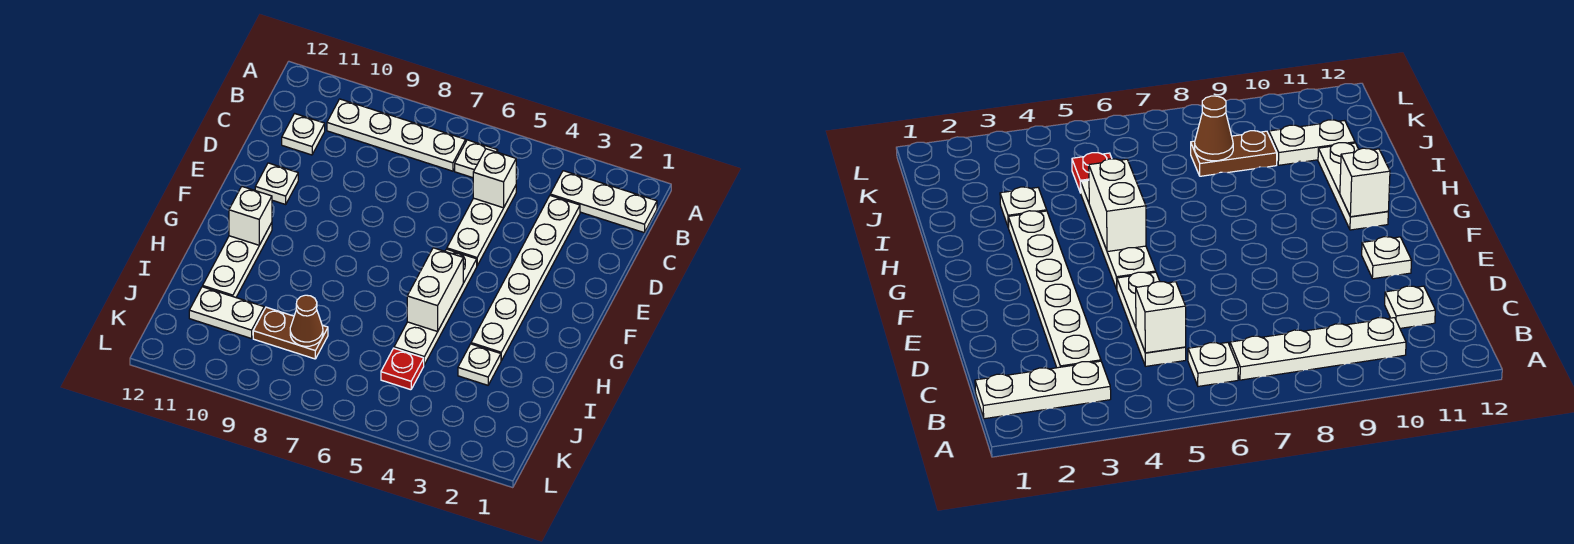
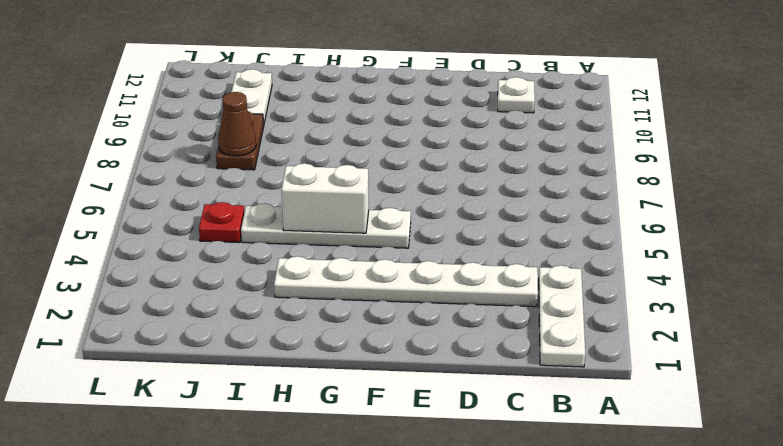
none -> white 1x1 plate [455,140,498,178]
none -> white 1x4 plate [327,99,466,171]
none -> white 1x3 plate [447,186,516,265]

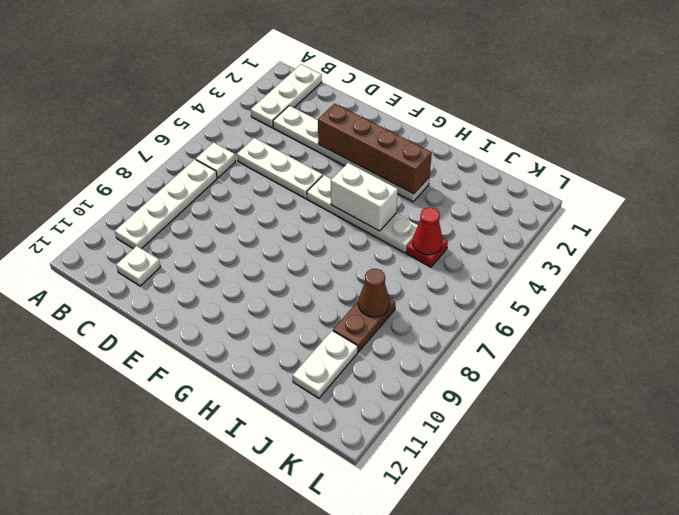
brown 1x4 brick [318,104,432,194] -> none
red 1x1 cone [413,207,443,255] -> none
none -> white 1x1 plate [255,163,298,204]
none -> white 1x3 plate [203,223,272,297]
none -> white 1x1 plate [458,344,501,385]

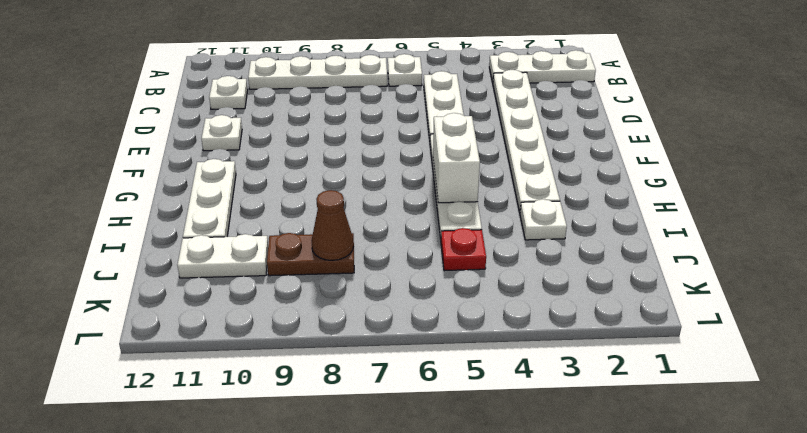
none -> white 1x1 brick [473,149,516,208]
none -> white 1x1 brick [229,187,272,245]

